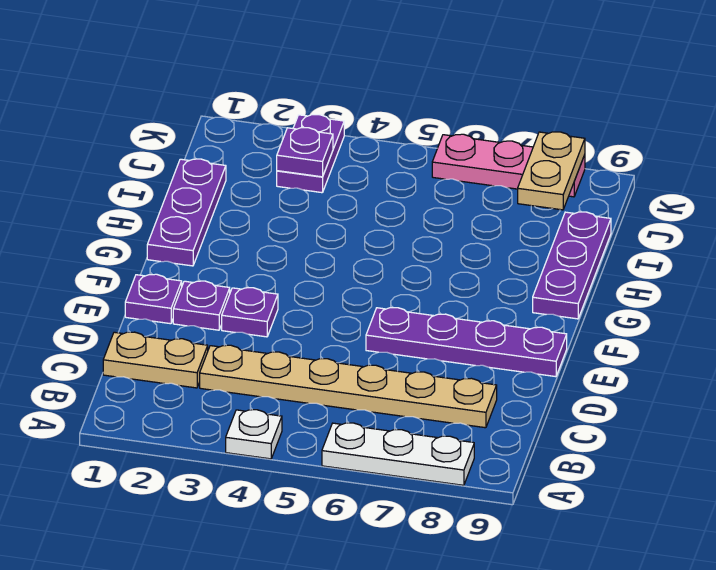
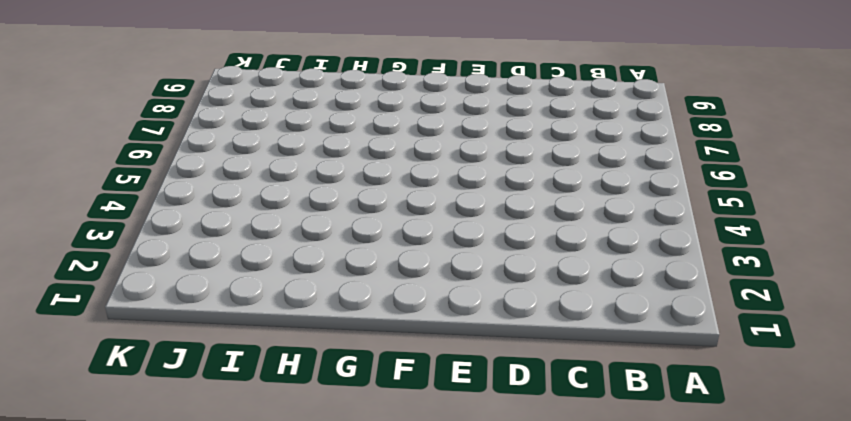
none -> white 1x1 plate [226,410,282,459]
none -> white 1x3 plate [322,423,474,485]
none -> tan 1x2 plate [103,332,208,388]

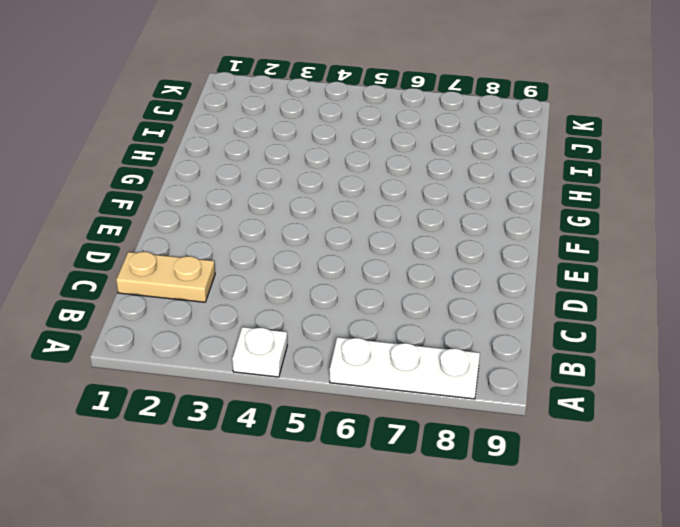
none -> tan 1x6 plate [200,345,497,428]
none -> purple 1x1 plate [125,274,182,324]
none -> purple 1x1 plate [173,281,230,330]

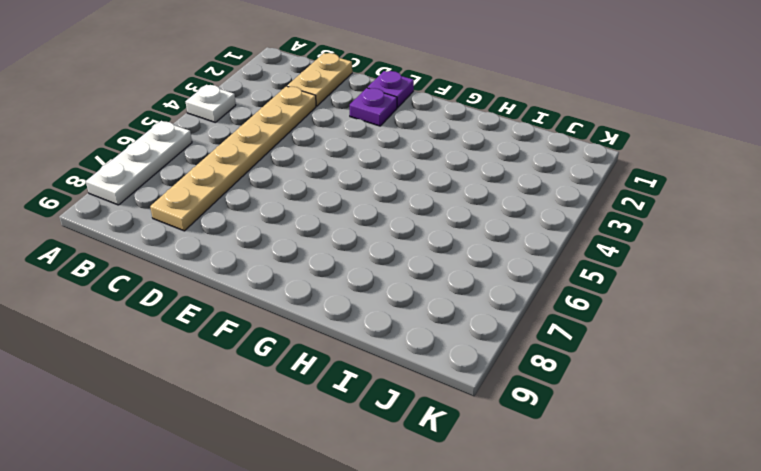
none -> purple 1x1 plate [222,288,278,337]
none -> purple 1x4 plate [366,308,567,377]
none -> purple 1x3 plate [147,159,226,266]

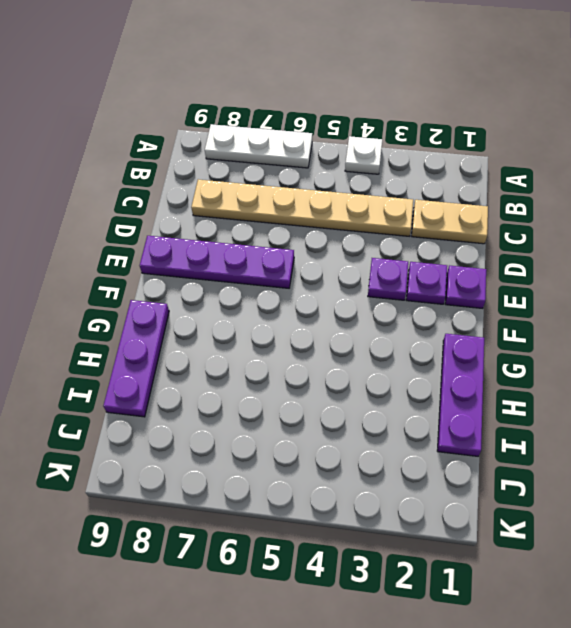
none -> purple 1x2 plate [277,115,344,193]
none -> pink 1x3 plate [432,134,585,197]
none -> purple 1x1 plate [277,128,333,177]

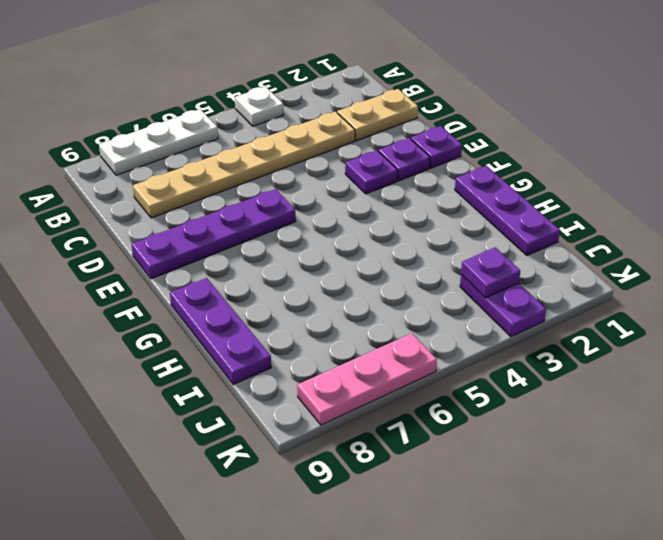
none -> tan 1x2 plate [518,132,585,210]

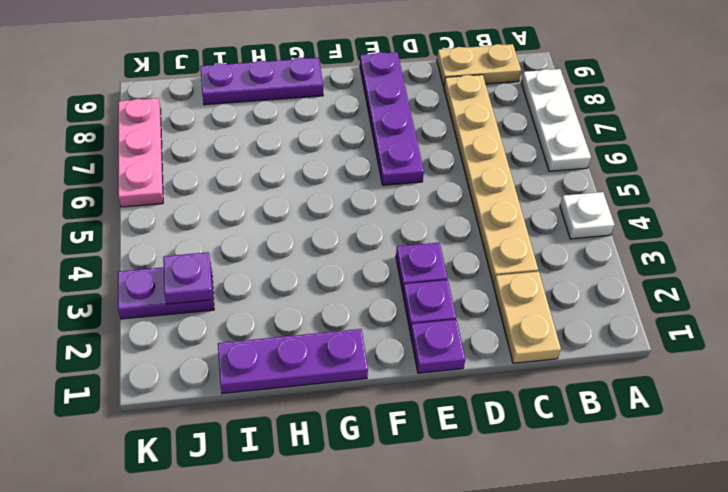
tan 1x2 plate [437,44,521,87] -> tan 1x2 plate moved to [518,132,585,210]

